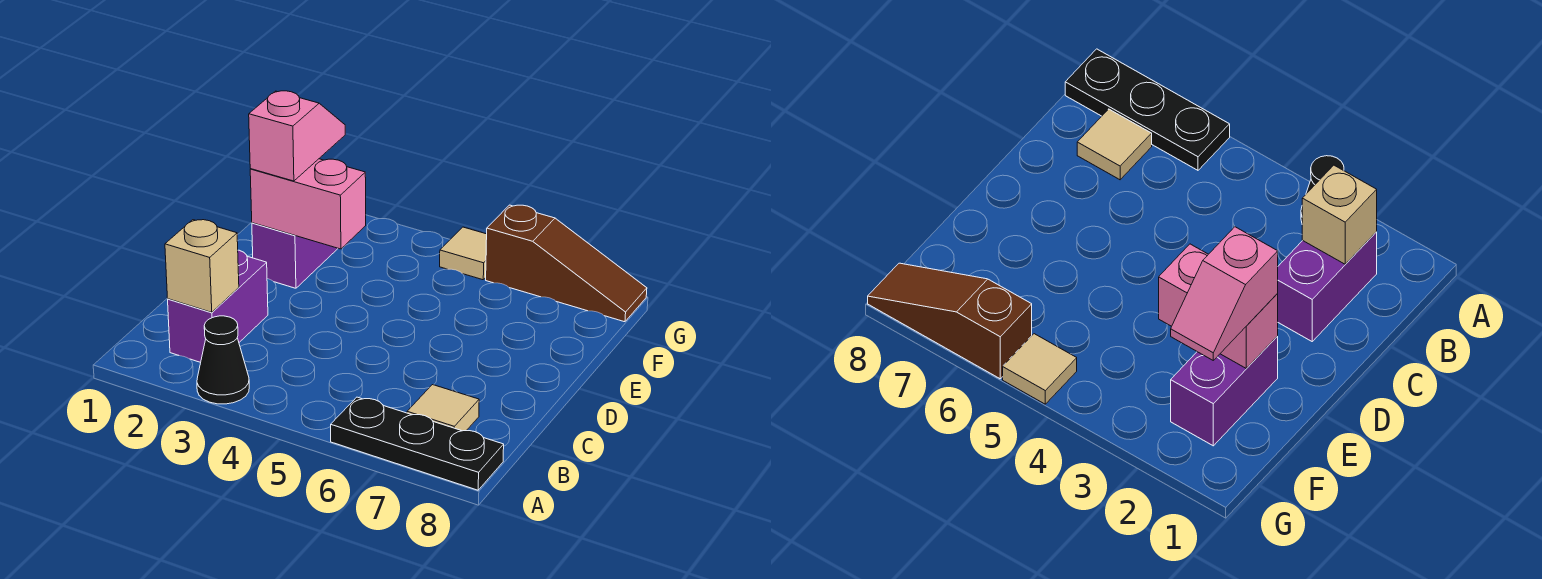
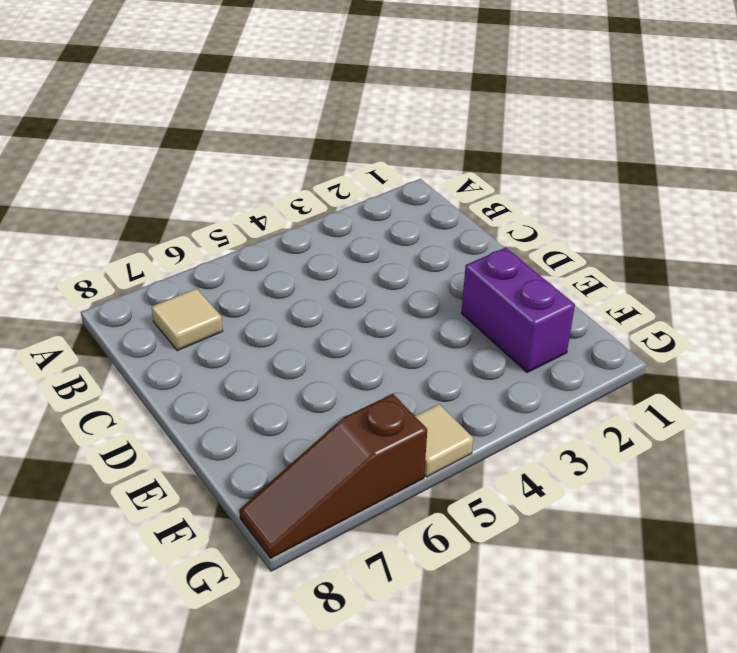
none -> black 1x1 cone [197,316,249,404]
none -> black 1x3 plate [331,397,504,490]

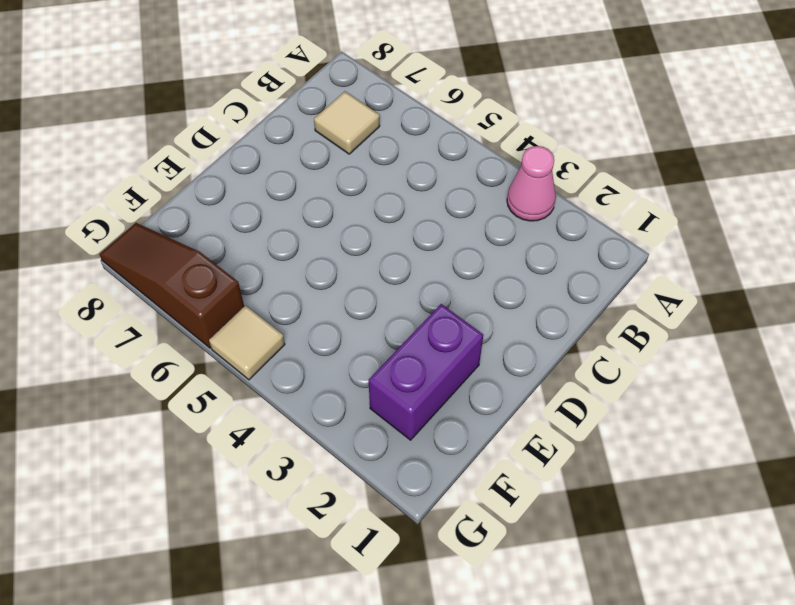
pink 1x1 cone [507,146,556,221] -> black 1x1 cone [197,316,249,404]
none -> black 1x3 plate [331,397,504,490]
none -> purple 1x2 brick [168,250,268,362]

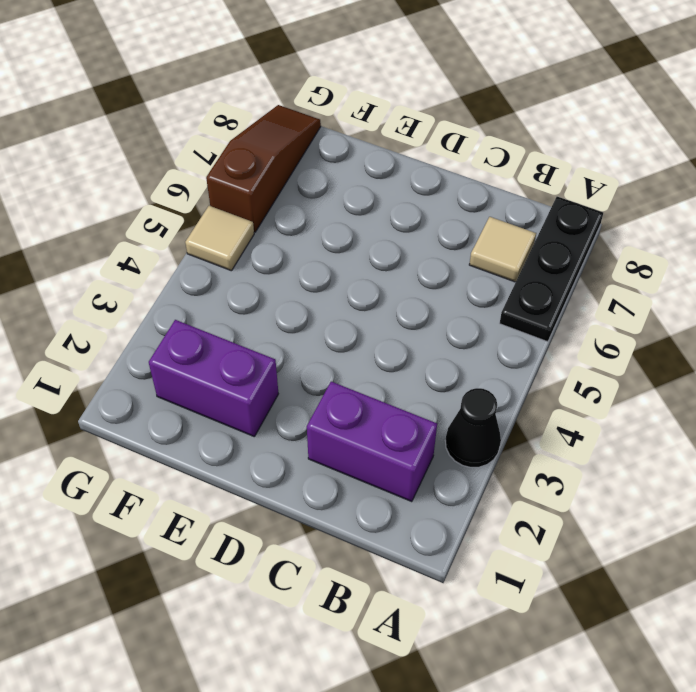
none -> tan 1x1 brick [165,220,239,312]
none -> pink 1x2 brick [250,159,366,249]

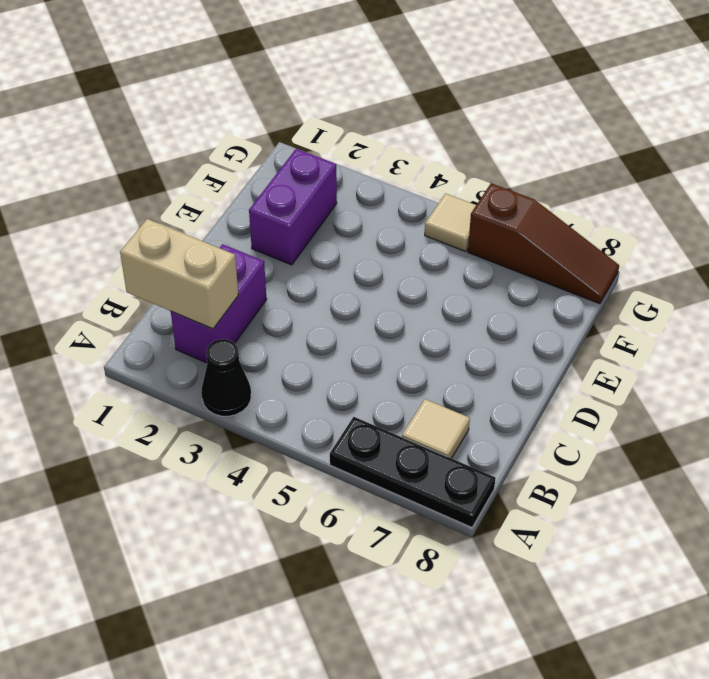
tan 1x2 brick [120,219,238,329] -> tan 1x1 brick [165,220,239,312]
none -> pink 1x2 brick [250,159,366,249]
none -> pink 1x2 slope [249,91,345,181]

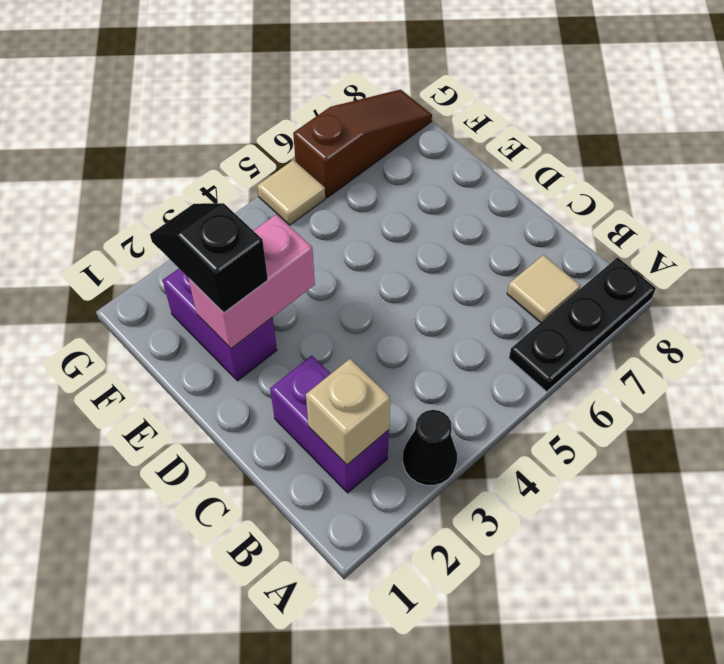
black 1x2 slope [150,203,268,312] -> pink 1x2 slope [249,91,345,181]

